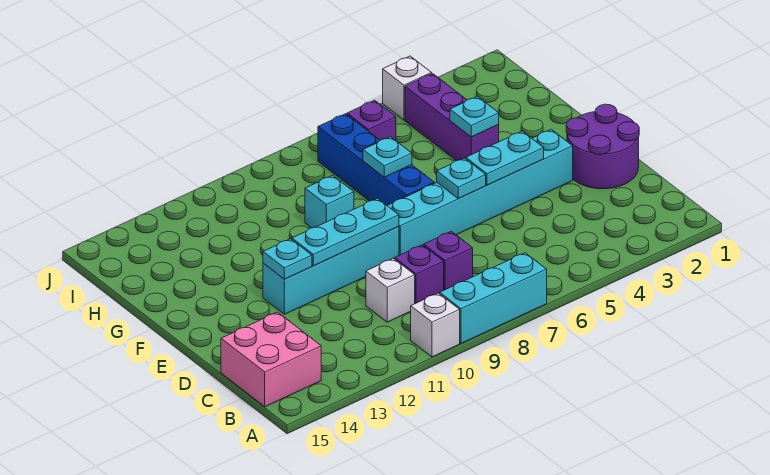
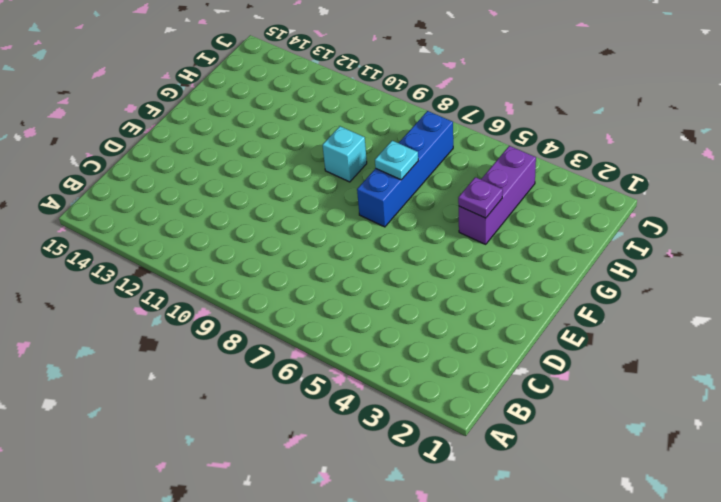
purple 1x1 plate [458,177,503,218] -> cyan 1x1 plate [450,96,499,137]
none -> cyan 1x3 brick [440,253,547,343]
none -> white 1x1 brick [411,293,460,357]
none -> pink 2x2 brick [221,312,321,407]

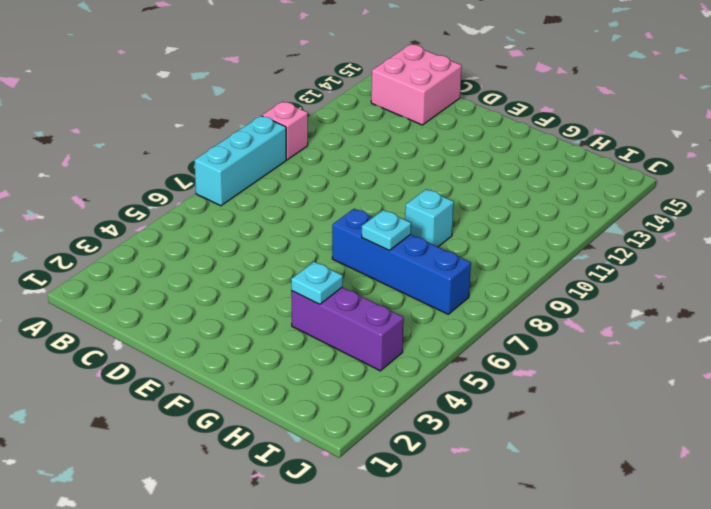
pink 1x1 brick [262,101,308,160] -> white 1x1 brick [411,293,460,357]
none -> purple 1x1 brick [424,231,473,290]
none -> purple 1x1 brick [395,245,444,304]
none -> white 1x1 brick [366,258,415,322]

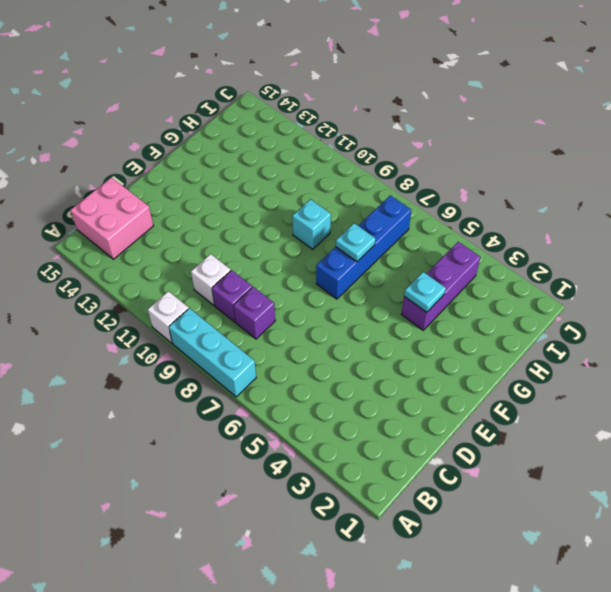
none -> purple 2x2 round brick [566,104,639,189]
none -> cyan 1x6 brick [387,130,573,255]
none -> cyan 1x4 brick [263,227,399,314]

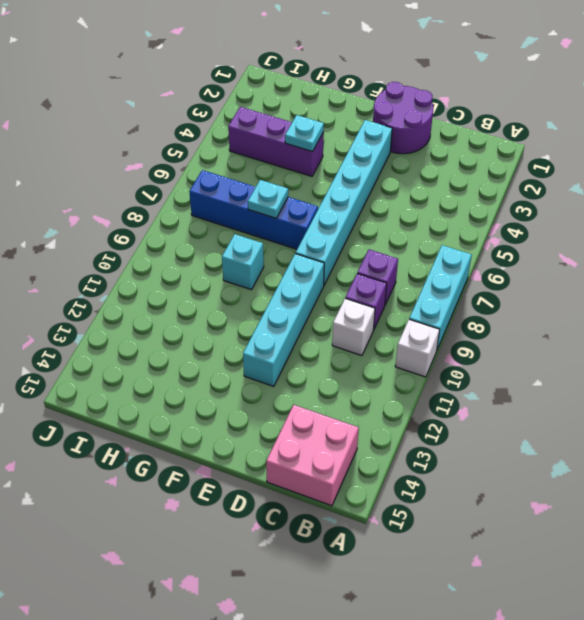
none -> purple 1x1 brick [347,100,396,141]
none -> white 1x1 brick [383,56,432,120]
none -> cyan 1x2 plate [466,131,544,185]

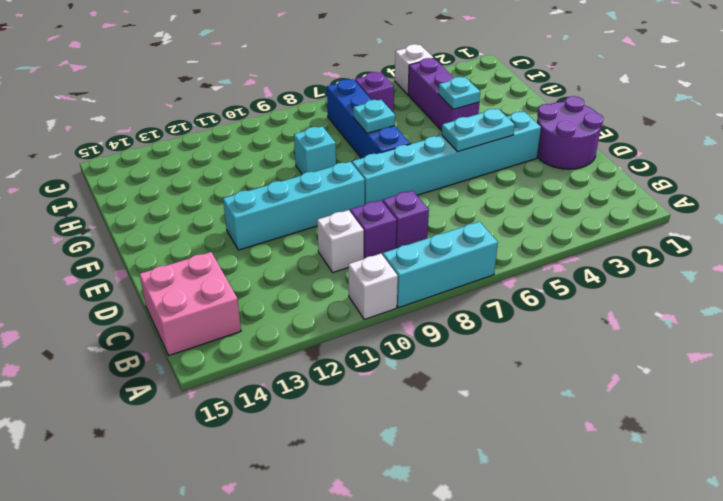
none -> cyan 1x1 plate [437,158,486,199]
none -> cyan 1x3 plate [292,198,399,266]
none -> cyan 1x1 plate [263,239,312,279]

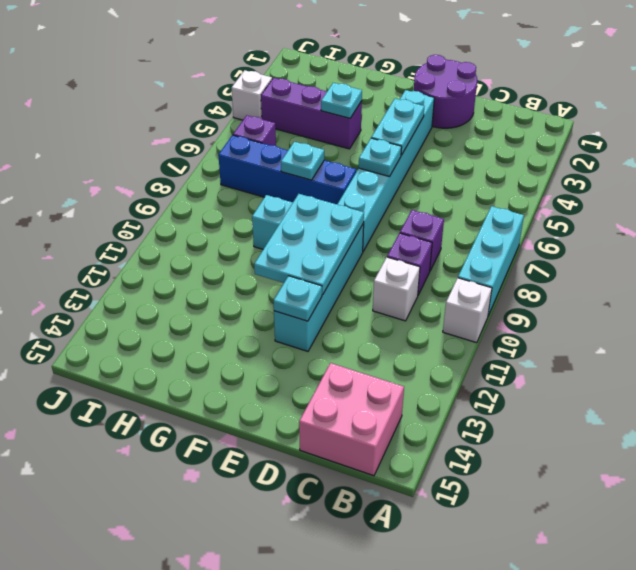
cyan 2x3 plate [254,194,364,295] -> cyan 1x3 plate [292,198,399,266]

